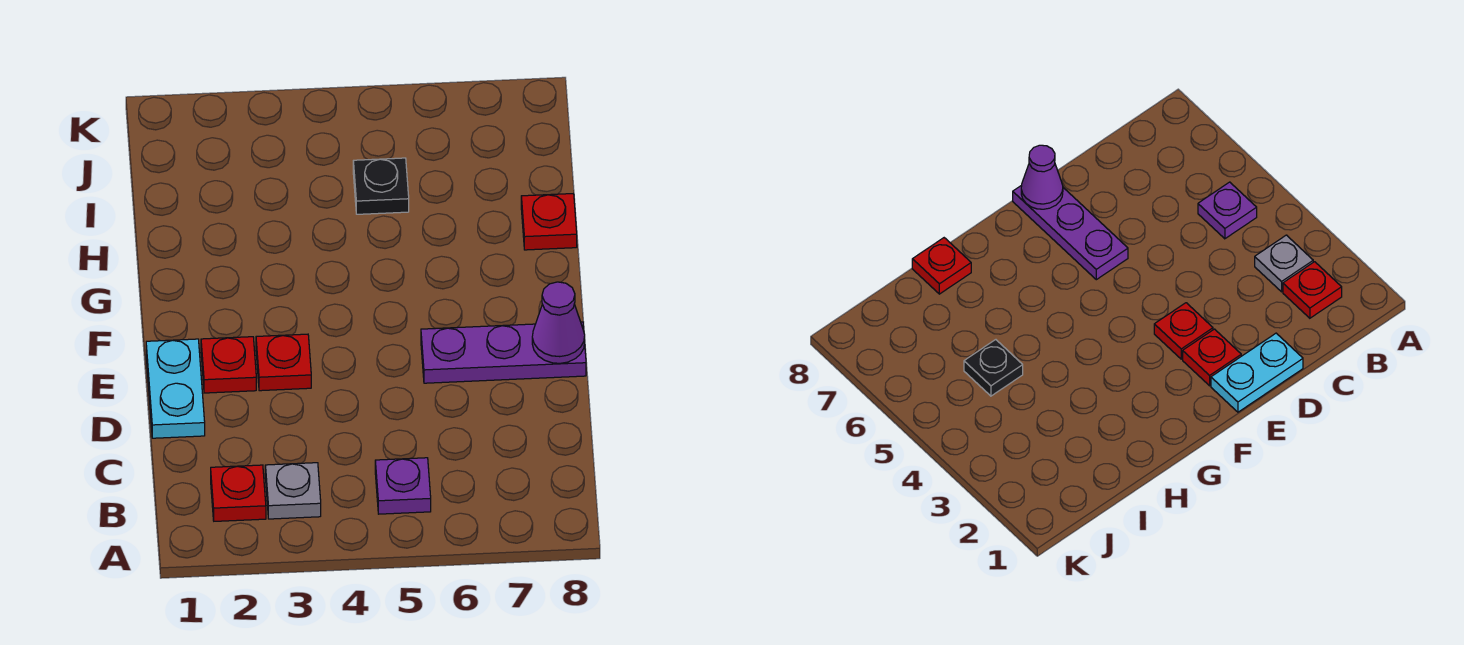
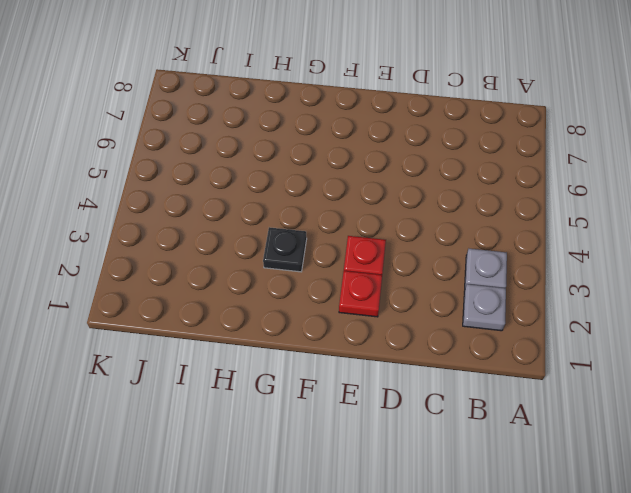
grey 1x1 plate [463,284,506,331] -> red 1x1 plate [211,465,266,521]
black 1x1 plate [263,227,307,272] -> black 1x1 plate moved to [353,158,409,214]
none -> purple 1x1 plate [375,458,431,514]
none -> cyan 1x2 plate [146,339,205,438]

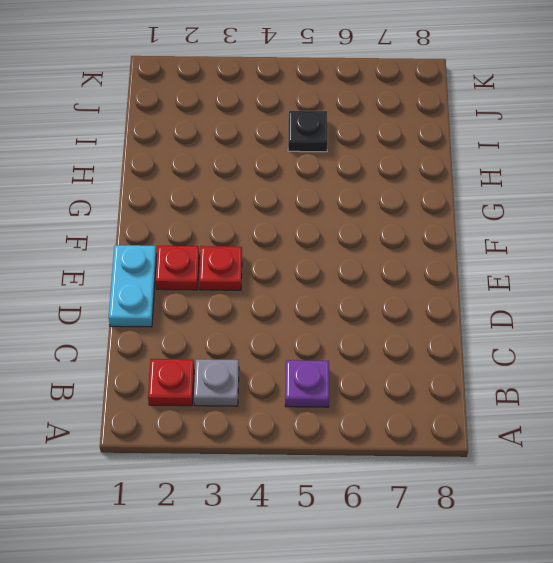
none -> purple 1x3 plate [421,322,586,383]
none -> red 1x1 plate [521,194,577,250]

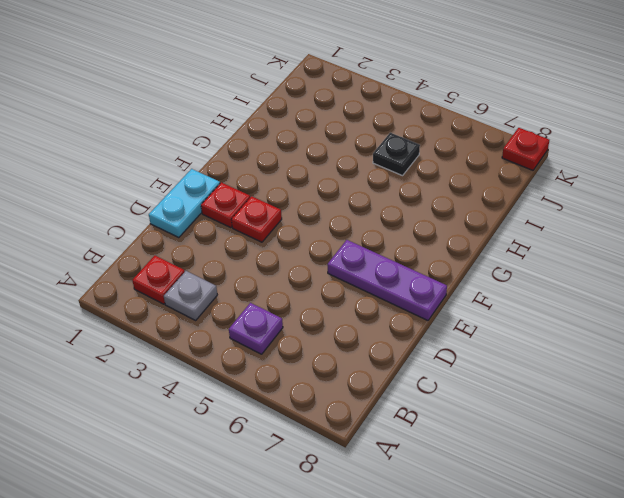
red 1x1 plate [502,128,549,170] -> red 1x1 plate moved to [521,194,577,250]
none -> purple 1x1 cone [532,282,585,363]

